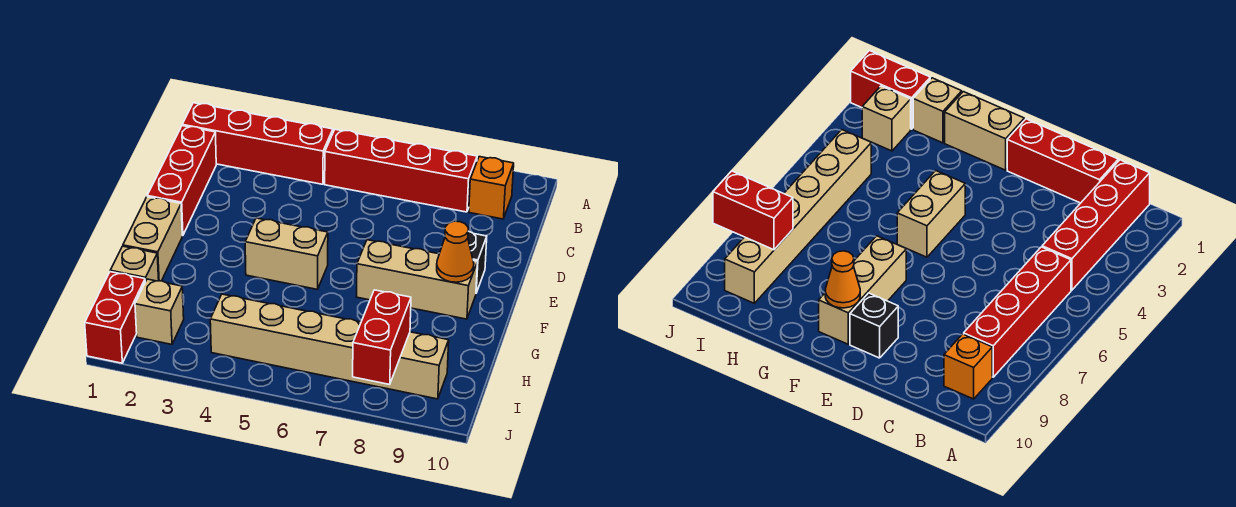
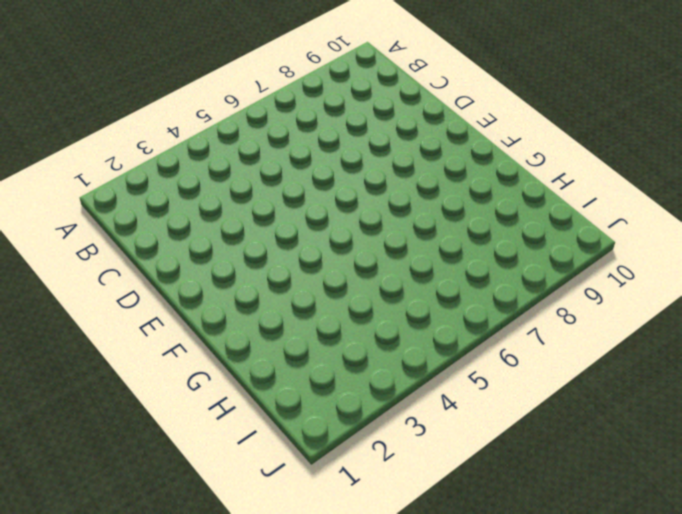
none -> red 1x4 brick [182,103,333,184]
none -> red 1x4 brick [325,129,477,212]
none -> orange 1x1 brick [469,157,514,219]

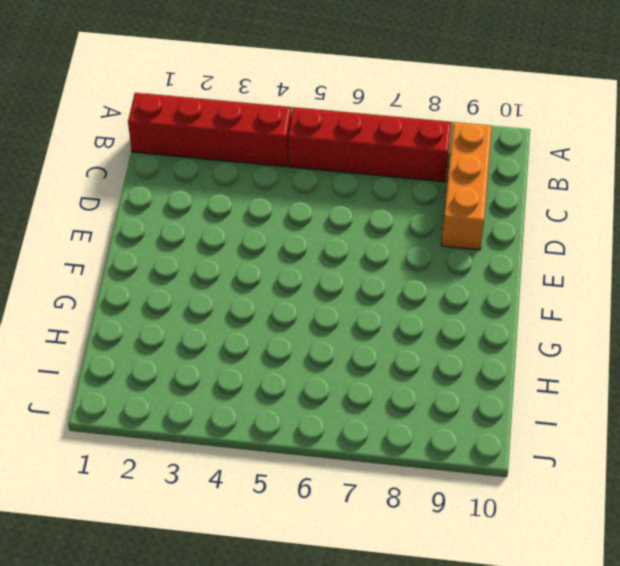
orange 1x3 brick [441,122,492,250] -> orange 1x1 brick [469,157,514,219]
none -> red 1x3 brick [147,126,216,236]
none -> black 1x1 brick [468,231,487,293]
none -> tan 1x2 brick [123,197,182,281]

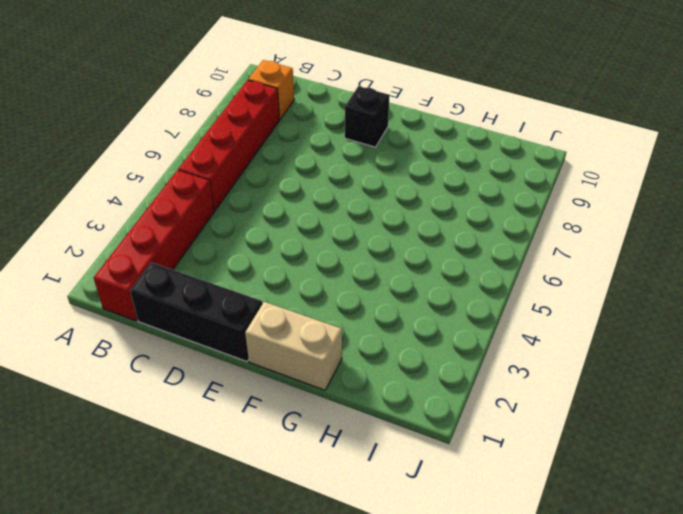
black 1x3 brick [130,262,262,362] -> red 1x3 brick [147,126,216,236]
none -> tan 1x2 brick [245,218,328,289]
none -> tan 1x3 brick [356,240,477,319]
none -> tan 1x1 brick [110,246,159,282]

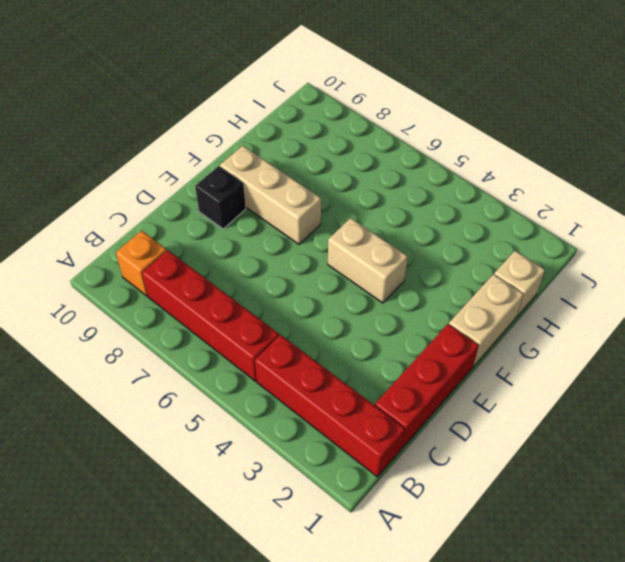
none -> red 1x2 brick [85,272,145,363]
none -> tan 1x1 brick [135,279,184,344]
none -> tan 1x6 brick [210,294,449,399]

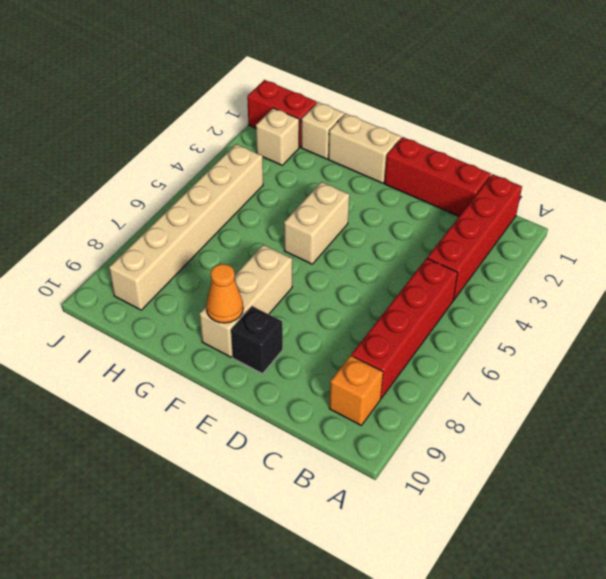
none -> red 1x2 brick [353,290,411,384]

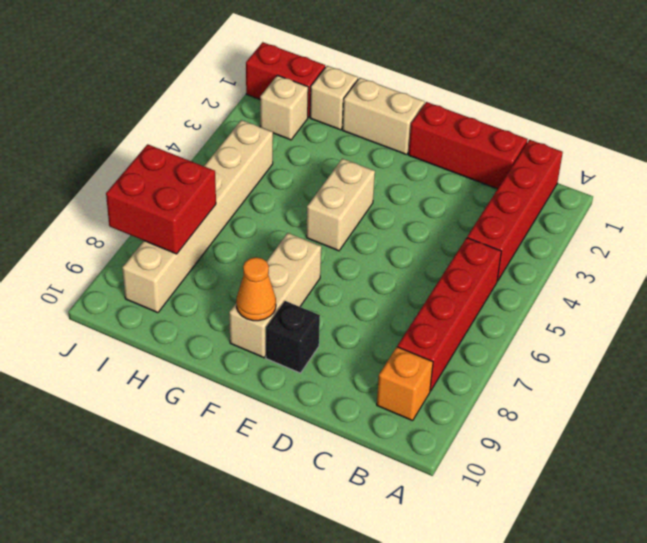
red 2x2 brick [106,144,216,254] -> red 1x2 brick [353,290,411,384]

